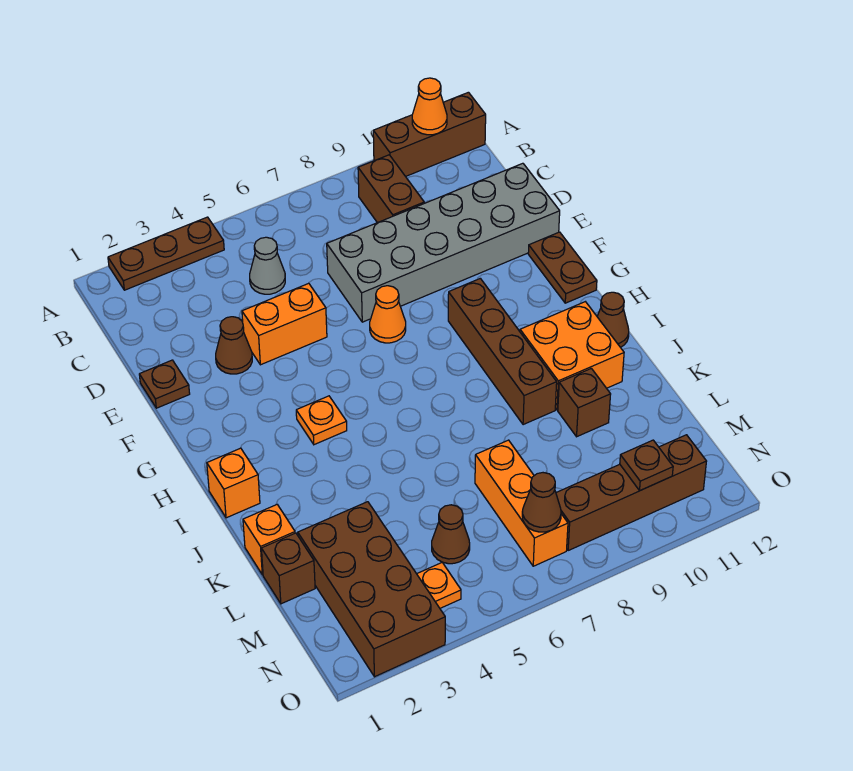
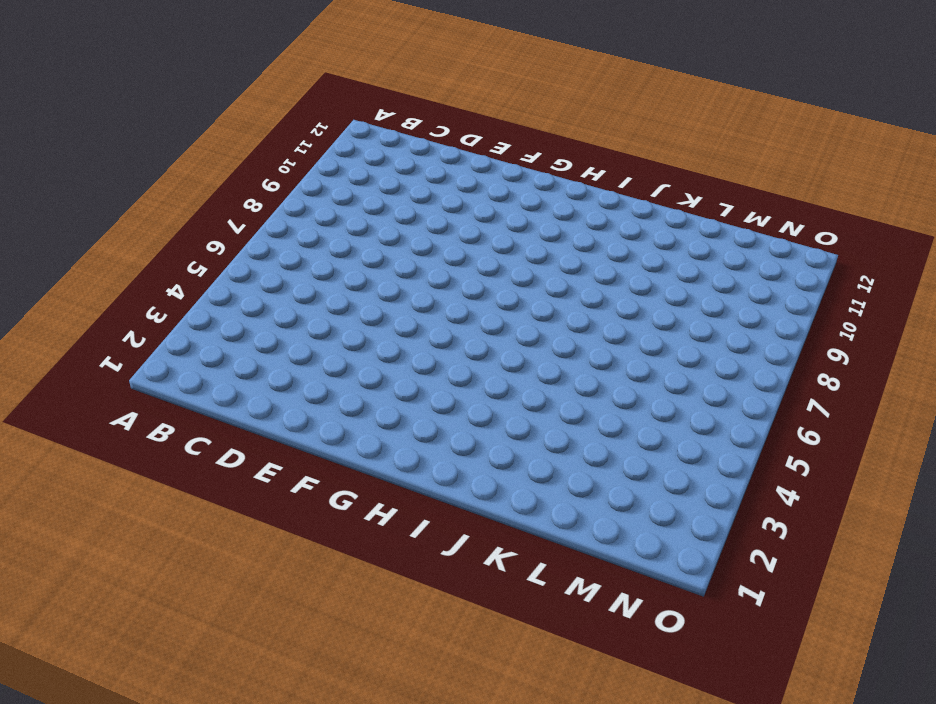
none -> brown 1x3 plate [108,217,224,290]
none -> brown 1x3 brick [373,92,486,176]
none -> brown 1x2 brick [358,155,424,223]

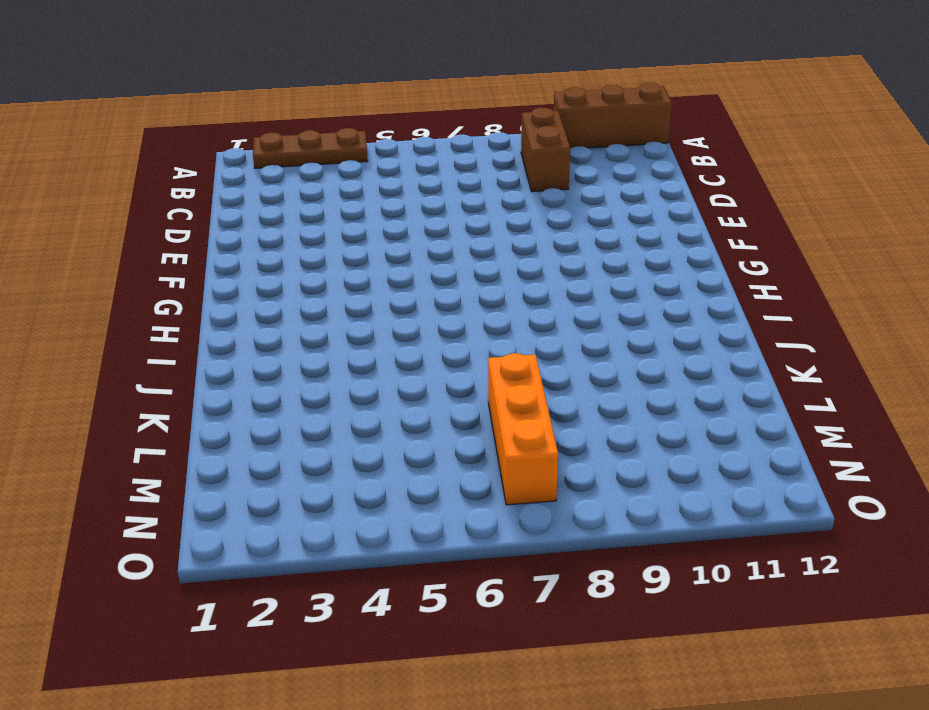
none -> grey 1x1 cone [250,237,285,294]
none -> grey 2x6 brick [327,163,560,322]
none -> brown 1x1 plate [139,360,190,408]

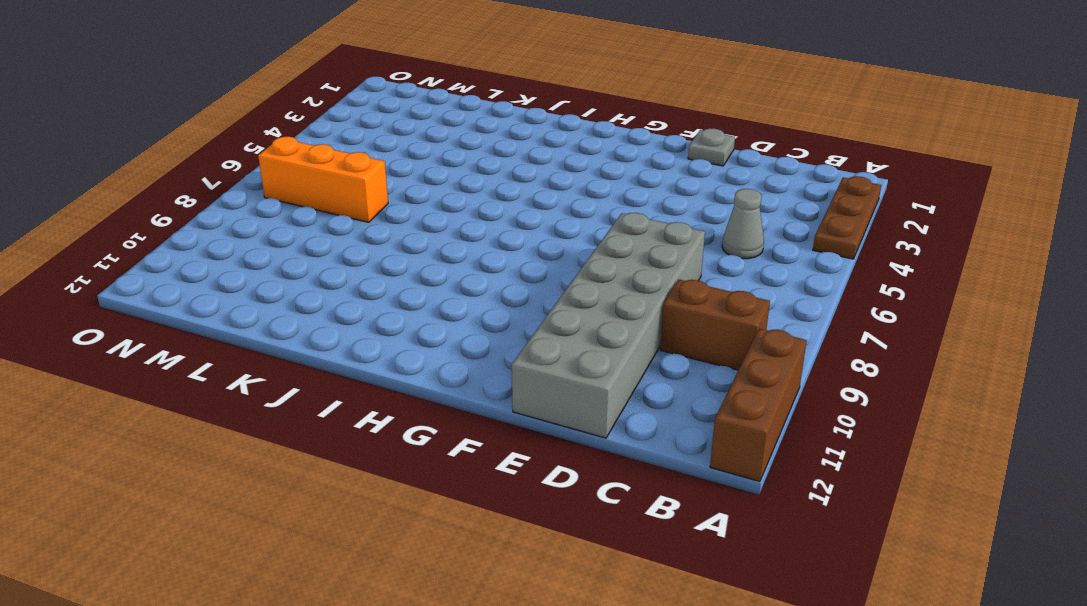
grey 1x1 plate [688,128,735,166] -> brown 1x1 plate [139,360,190,408]
none -> brown 1x1 cone [216,317,252,374]
none -> orange 1x2 brick [242,283,327,365]
none -> orange 1x1 cone [370,286,406,343]

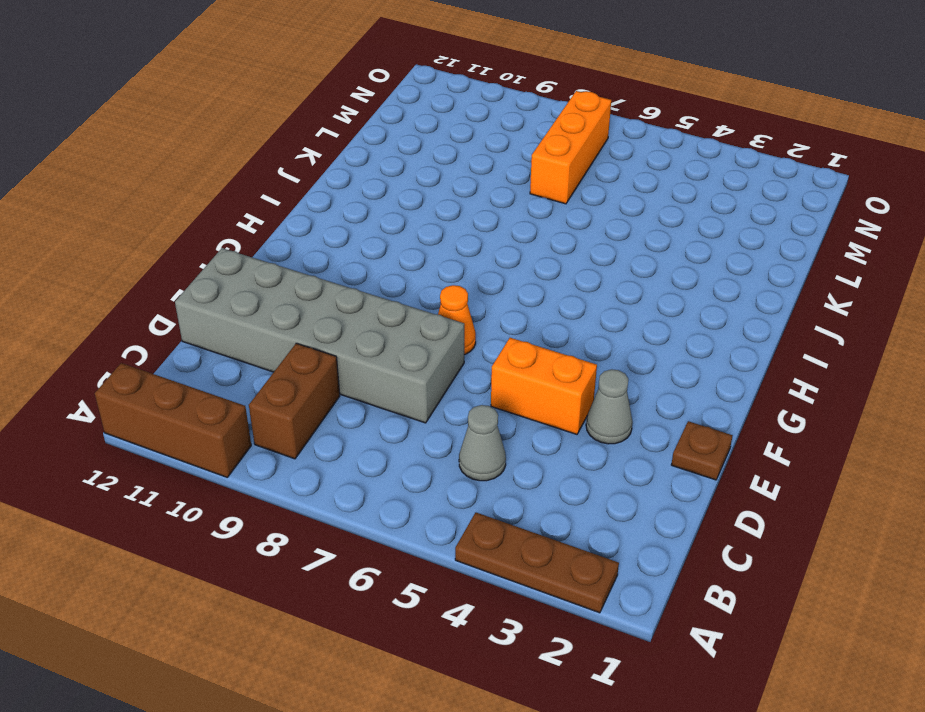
grey 1x1 cone [586,369,633,444] -> brown 1x1 cone [216,317,252,374]
none -> brown 1x2 plate [528,232,597,303]
none -> brown 1x4 brick [448,278,557,425]
none -> orange 1x1 plate [296,396,347,445]

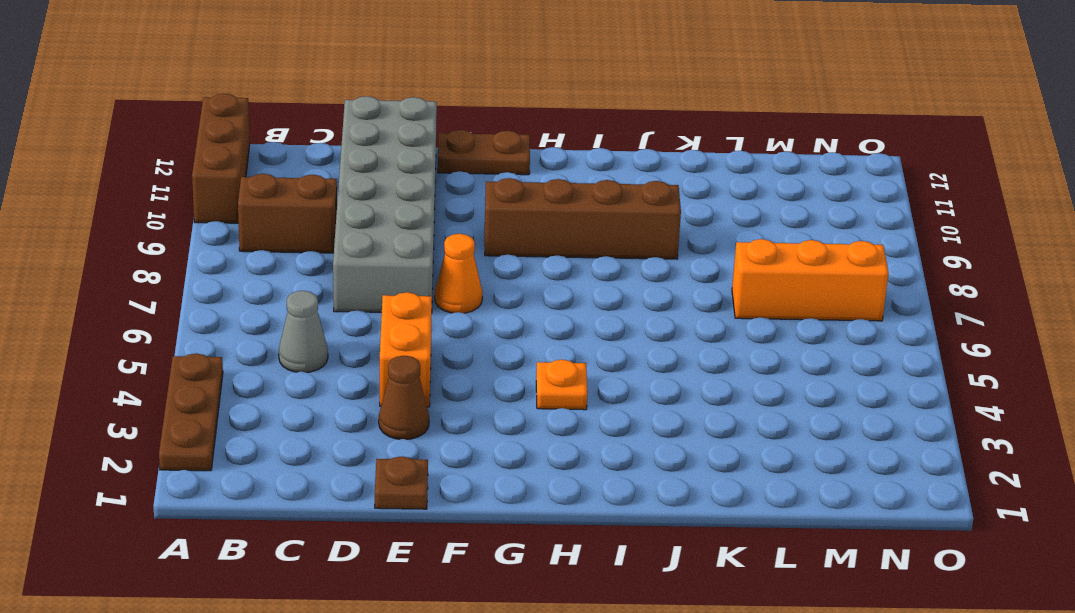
none -> orange 1x1 brick [207,448,260,518]
none -> orange 2x2 brick [520,302,624,410]
none -> brown 1x1 cone [597,292,629,347]

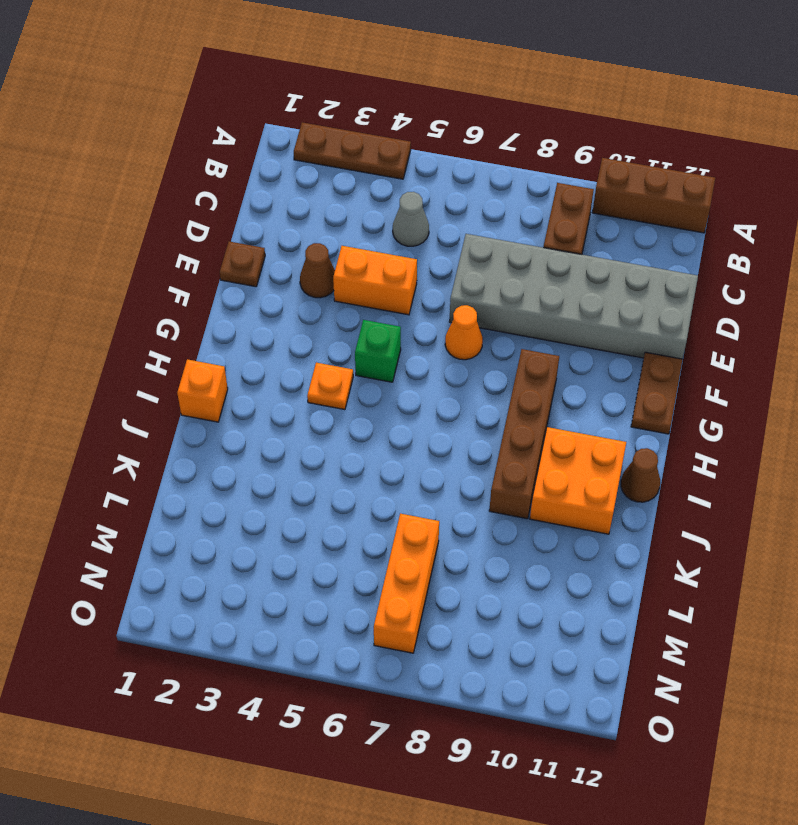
green 1x1 brick [355,320,401,382] -> none
none -> orange 1x1 brick [243,505,295,575]
none -> brown 1x1 brick [558,368,611,437]
none -> brown 1x1 brick [261,533,315,604]

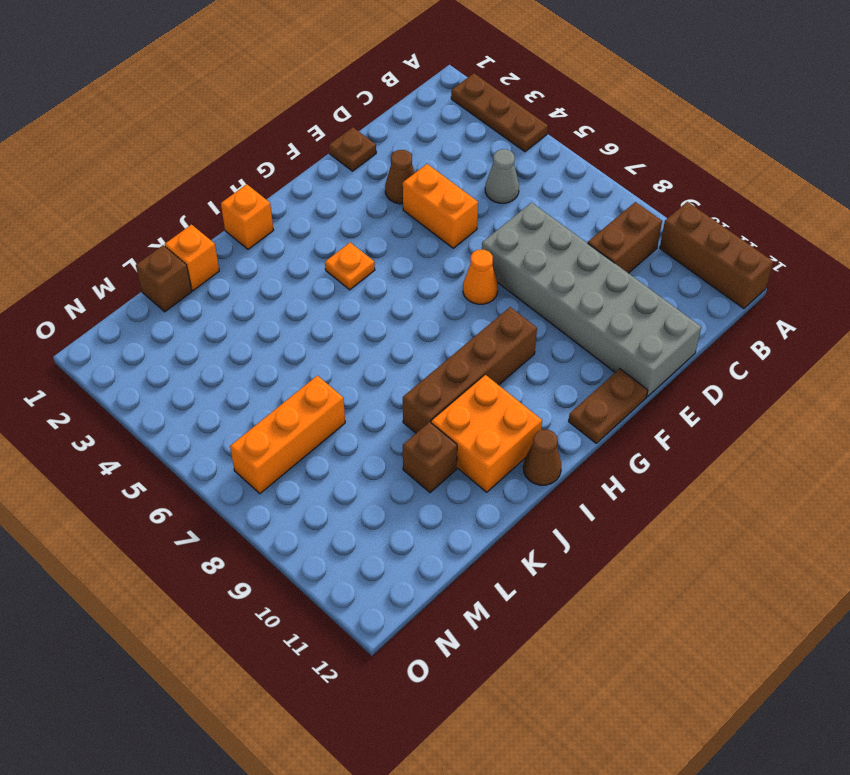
none -> brown 2x4 brick [298,502,445,677]
none -> brown 1x1 cone [432,505,470,564]
none -> orange 1x1 plate [417,562,461,608]

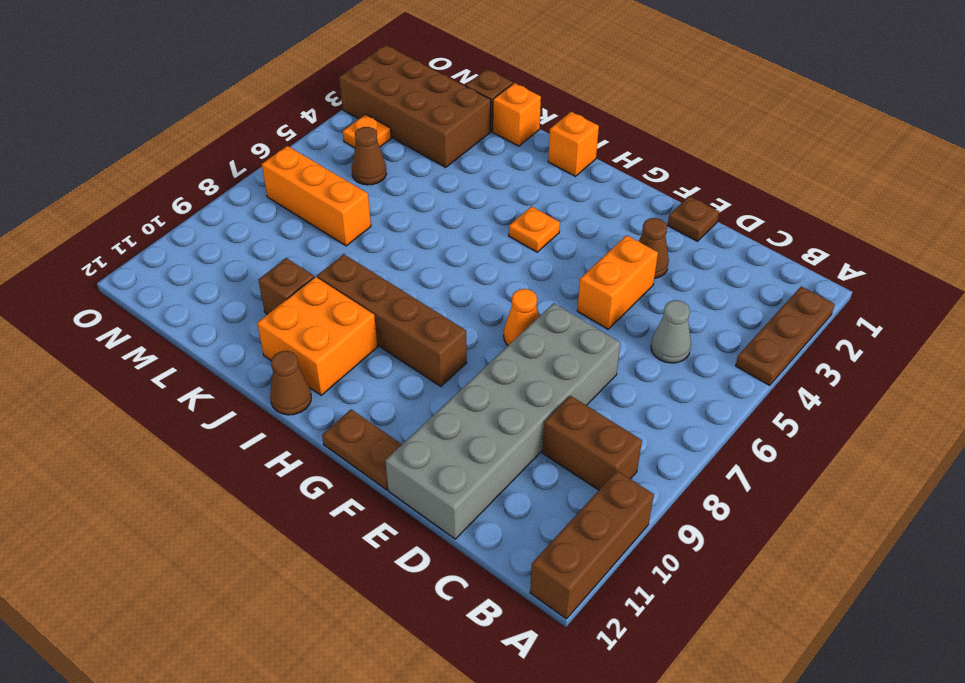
none -> brown 1x4 brick [556,435,707,551]
none -> orange 1x1 cone [412,78,447,135]
none -> brown 1x1 cone [522,473,561,532]

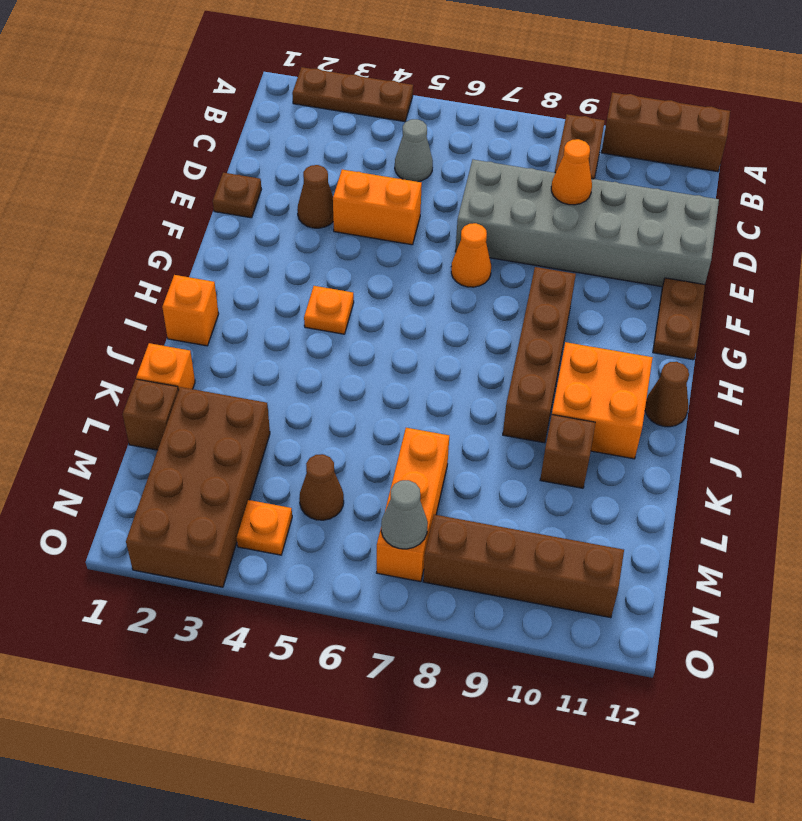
orange 1x1 cone [551,139,592,205] -> orange 1x1 cone moved to [412,78,447,135]
grey 1x1 cone [381,480,428,549] -> brown 1x1 cone [522,473,561,532]
none -> brown 1x1 plate [620,440,673,490]

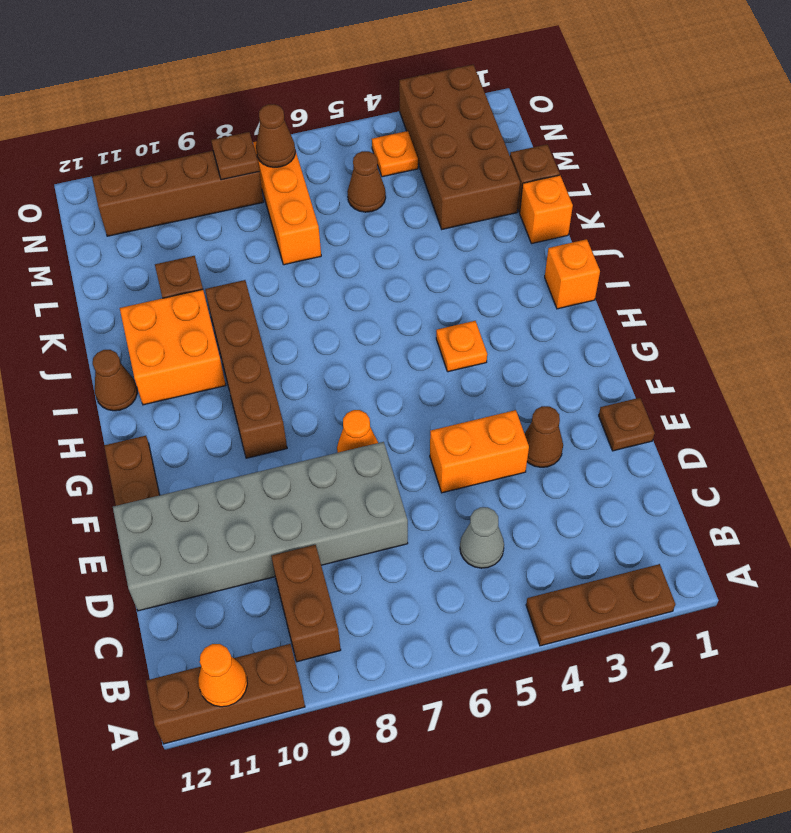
brown 1x1 plate [211,132,259,180] -> brown 1x1 plate moved to [620,440,673,490]

